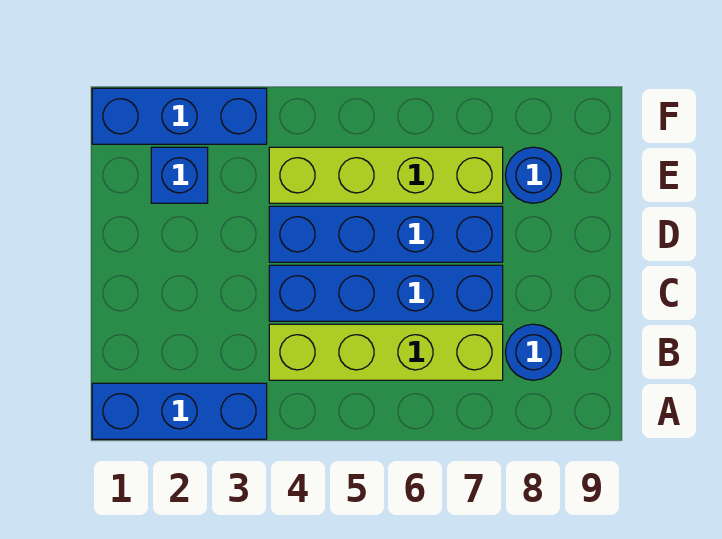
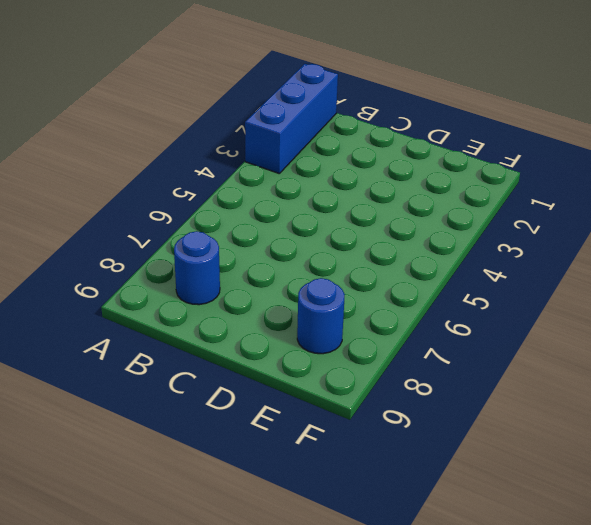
none -> lime 1x4 brick [269,324,503,380]
none -> blue 1x4 brick [269,265,503,321]

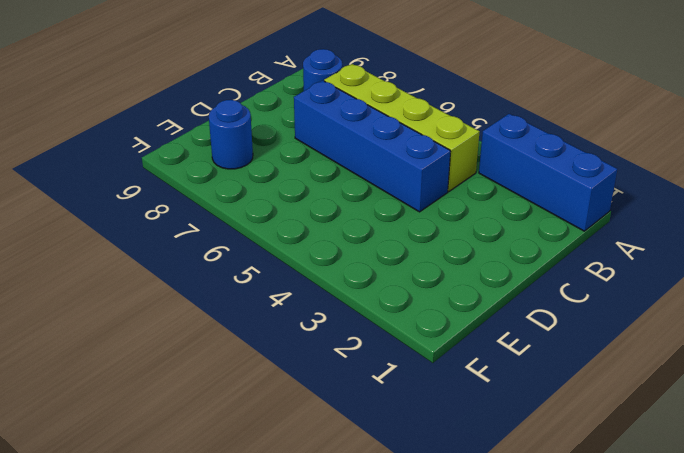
none -> blue 1x4 brick [269,206,503,262]
none -> blue 1x1 brick [151,147,208,203]

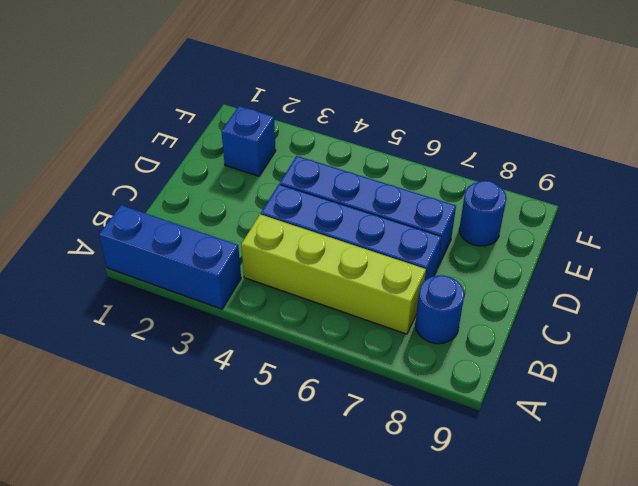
none -> lime 1x4 brick [269,147,503,203]
none -> blue 1x3 brick [92,88,267,144]

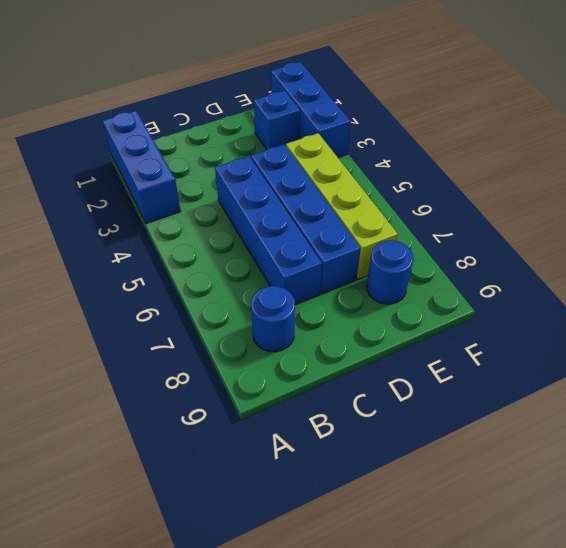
none -> lime 1x4 brick [269,324,503,380]

